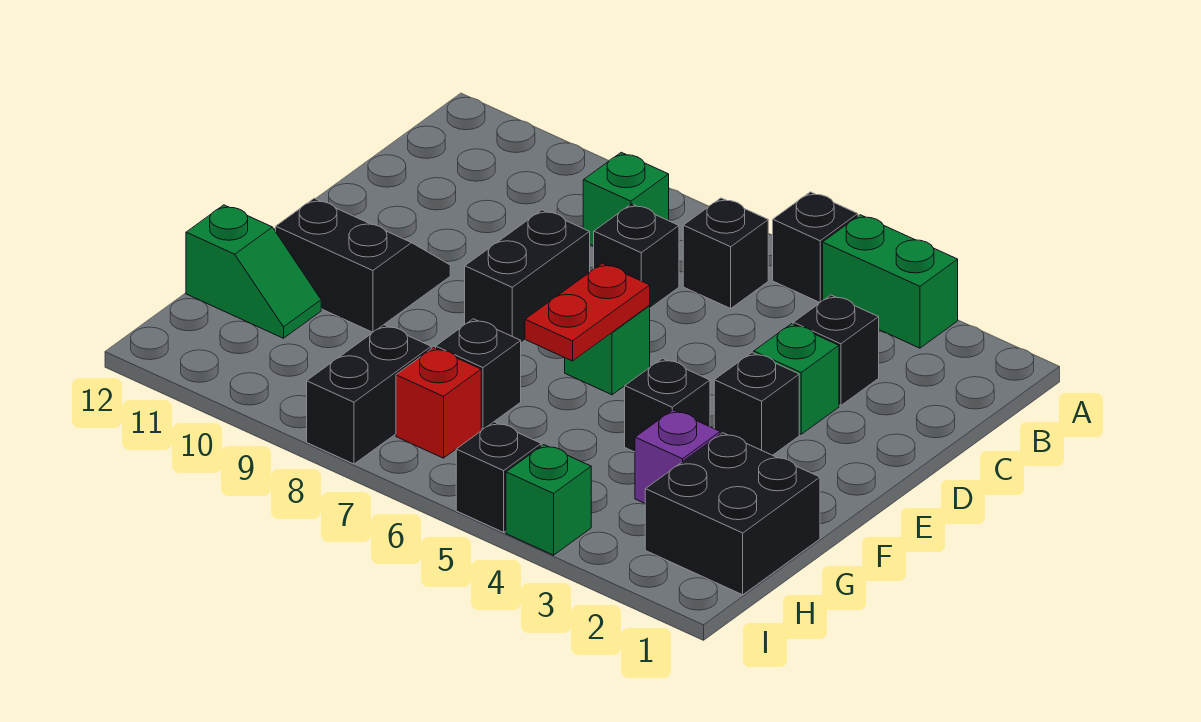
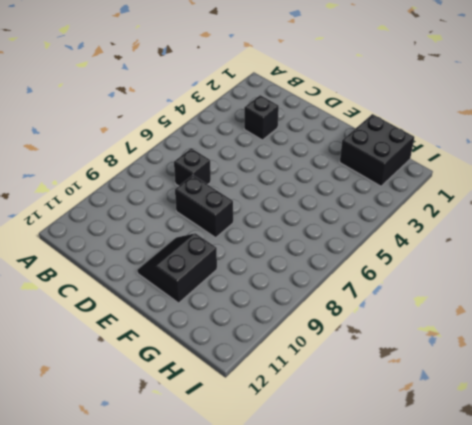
none -> green 1x2 brick [823,215,958,348]
none -> black 1x1 brick [773,192,858,302]
none -> black 1x1 brick [683,198,768,308]

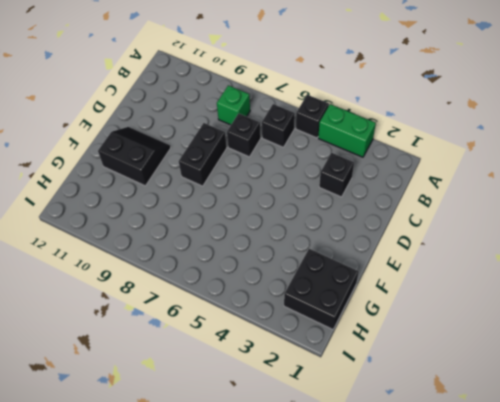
none -> green 1x1 brick [754,324,839,434]
none -> black 1x1 brick [714,353,799,455]
none -> green 1x1 brick [565,306,650,395]

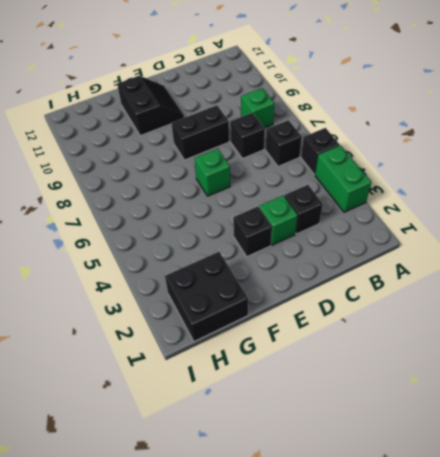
none -> black 1x1 brick [625,359,710,452]
none -> purple 1x1 brick [635,410,720,503]
none -> black 1x1 brick [436,319,521,429]

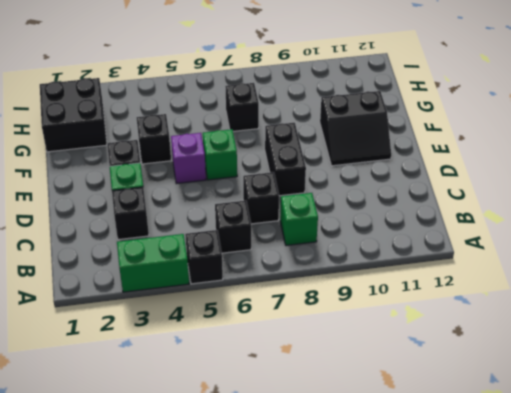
purple 1x1 brick [171,133,206,184] -> purple 1x1 brick moved to [635,410,720,503]
none -> green 1x2 slope [186,205,321,338]
none -> red 1x1 brick [396,348,481,458]
none -> black 1x2 brick [307,325,431,464]

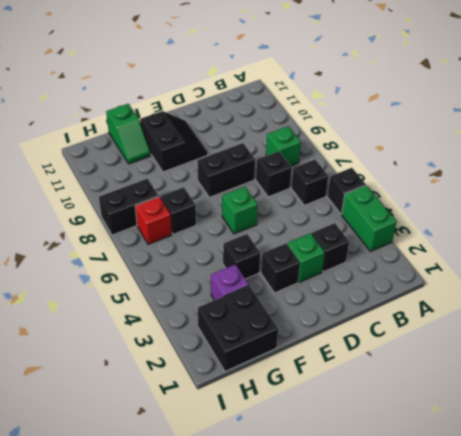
none -> green 1x1 brick [506,445,591,555]
none -> black 1x1 brick [456,422,541,532]
none -> red 1x2 plate [525,263,650,361]

